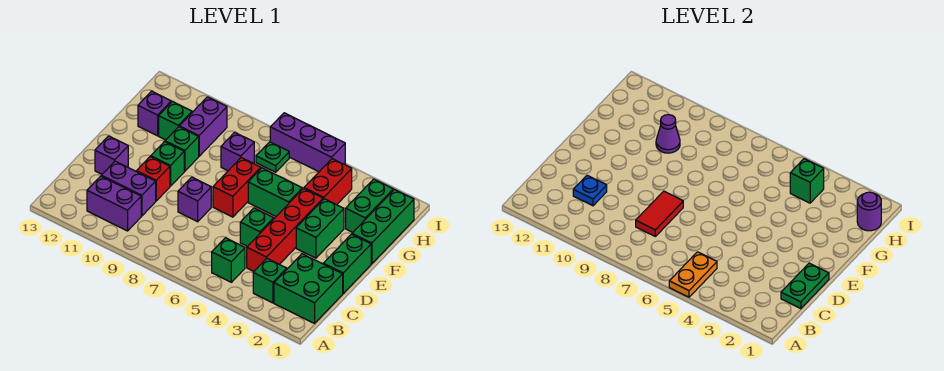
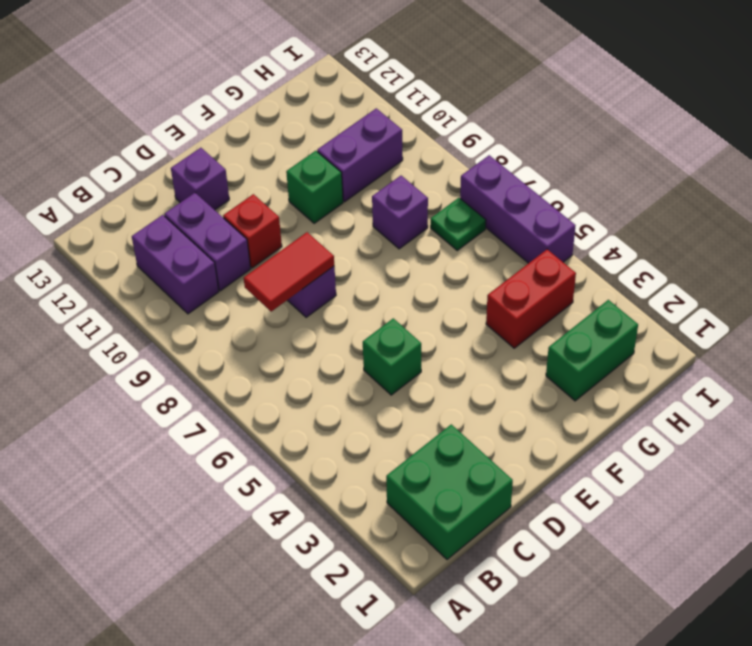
none -> green 1x1 brick [253,259,287,303]
none -> green 1x1 brick [212,238,245,282]
none -> red 1x4 brick [247,189,323,271]
none -> green 1x2 brick [323,234,371,293]

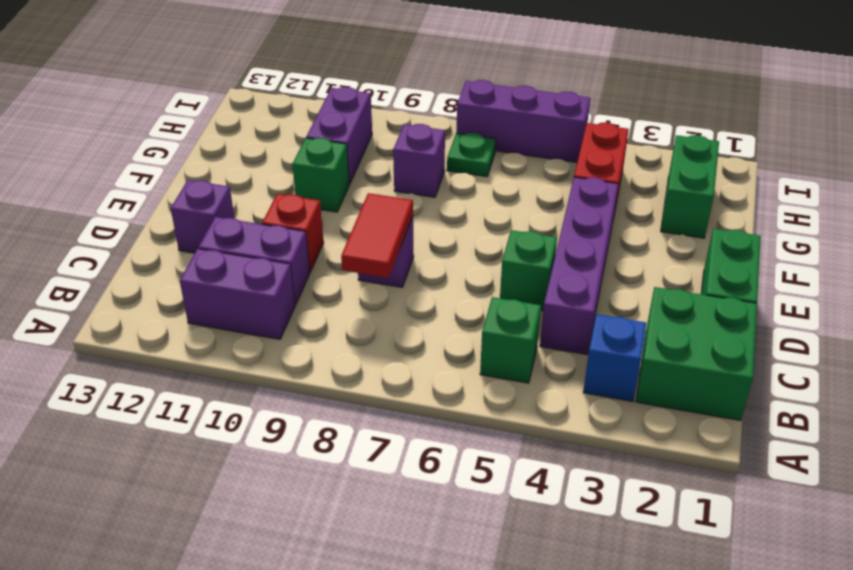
blue 1x1 brick [583,314,646,401] -> green 1x1 brick [253,259,287,303]
purple 1x4 brick [540,177,618,355] -> red 1x4 brick [247,189,323,271]
none -> green 1x2 brick [296,199,344,258]
none -> red 1x2 brick [213,158,261,217]
none -> green 1x1 brick [151,142,184,186]
none -> green 1x3 brick [352,190,414,264]

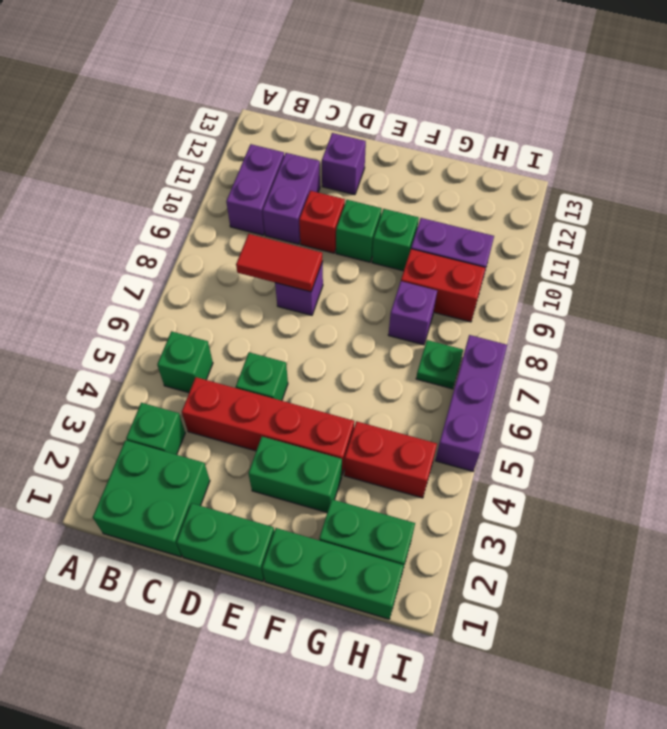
red 1x2 brick [401,249,485,322] -> red 1x2 brick moved to [213,158,261,217]
none -> green 1x2 brick [248,168,302,216]
none -> green 1x1 brick [159,102,192,140]
none -> purple 1x1 brick [138,91,171,136]
none -> orange 1x2 plate [669,252,717,297]

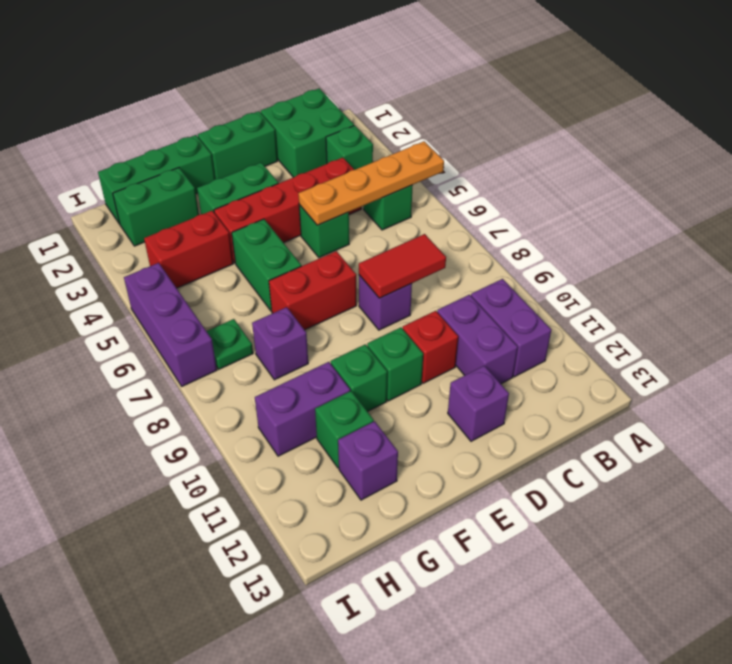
orange 1x4 plate [298,141,444,225] -> orange 1x2 plate [669,252,717,297]
none -> green 1x2 plate [781,263,829,309]
none -> blue 1x1 plate [573,175,607,206]
none -> purple 1x1 cone [656,115,680,153]
none -> purple 1x1 round brick [857,192,881,231]

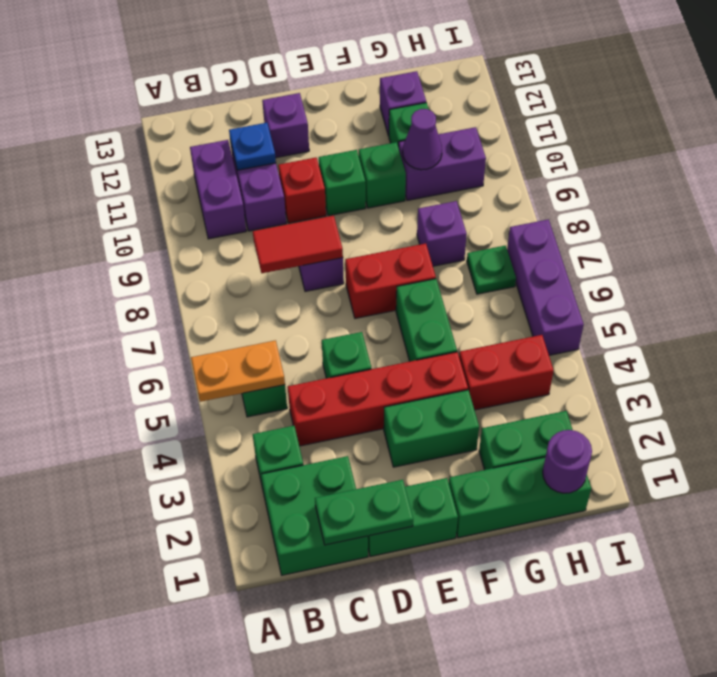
none -> green 1x1 brick [790,159,824,203]

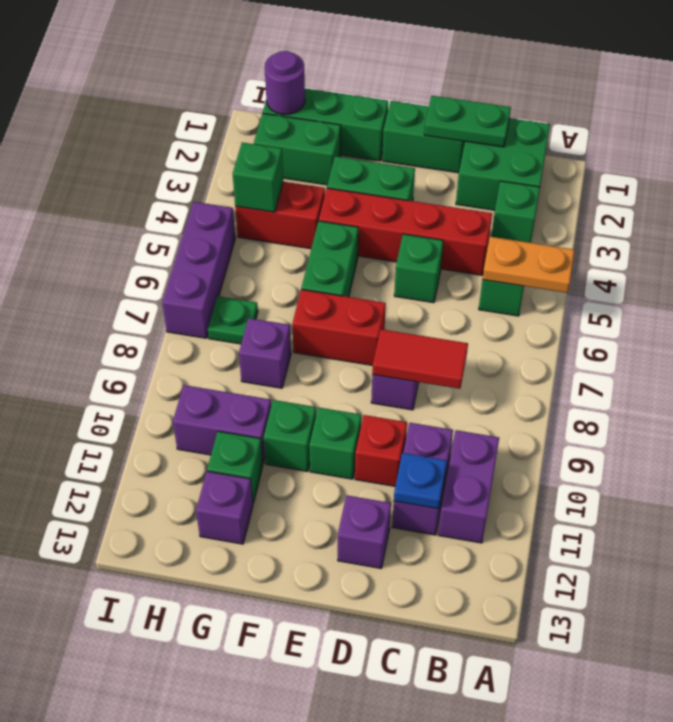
none -> purple 1x1 cone [656,115,680,153]

